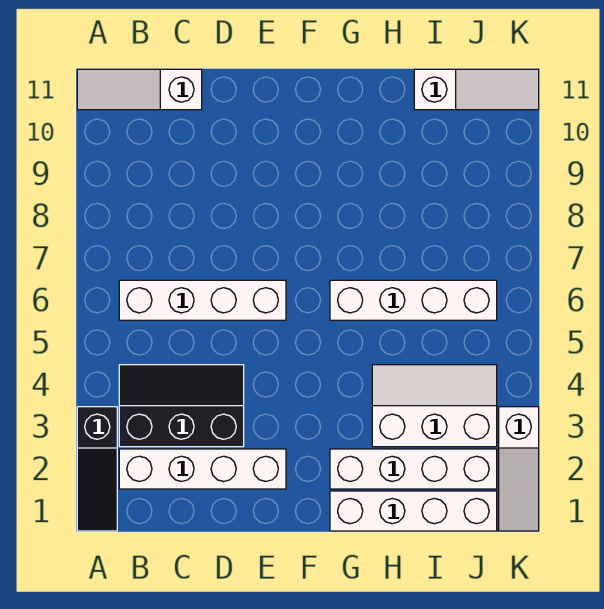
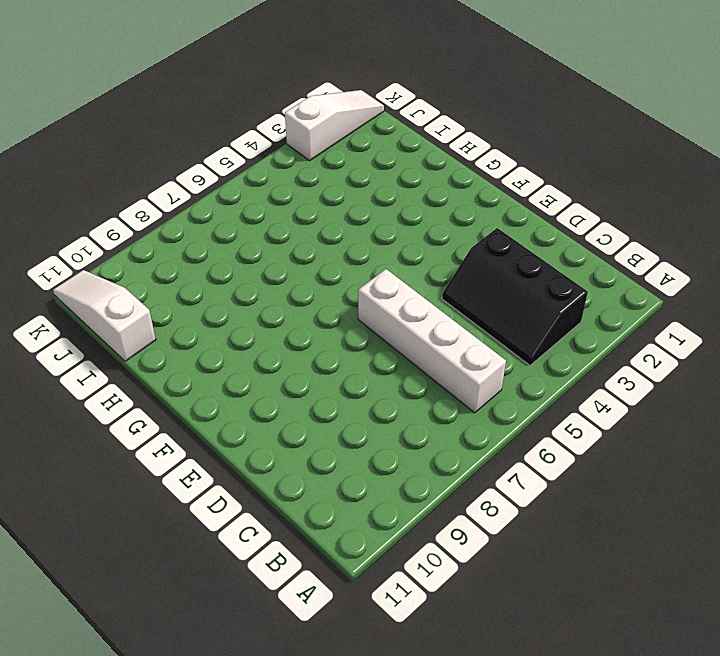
none -> black 1x3 slope [77,407,117,531]
none -> white 1x3 slope [77,69,202,110]

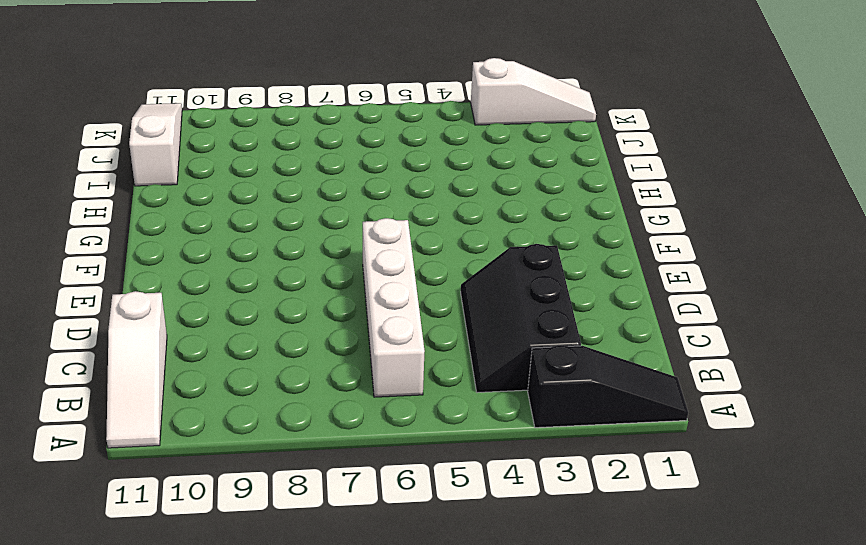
none -> white 1x4 brick [119,449,286,489]
none -> white 1x4 brick [330,491,497,531]

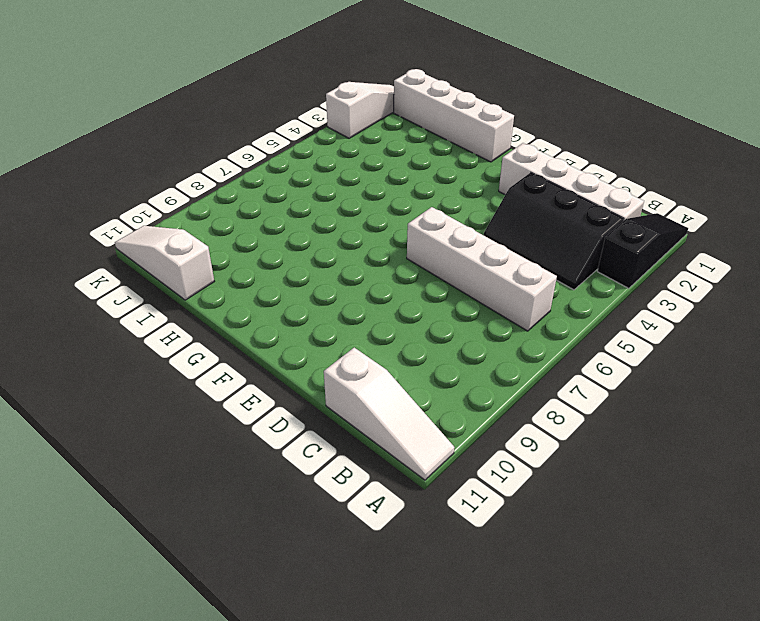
none -> white 1x4 brick [330,449,497,489]
none -> white 1x4 brick [330,280,497,320]

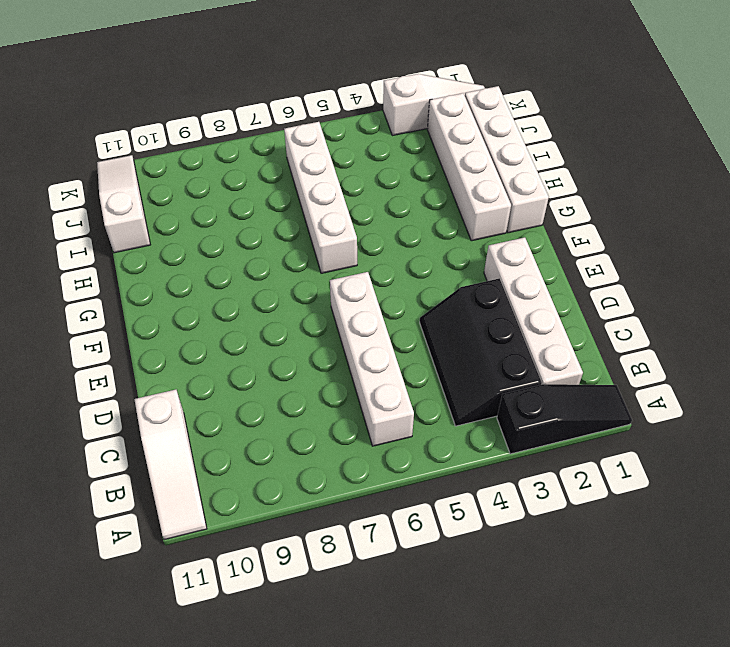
none -> white 2x3 slope [372,365,497,447]

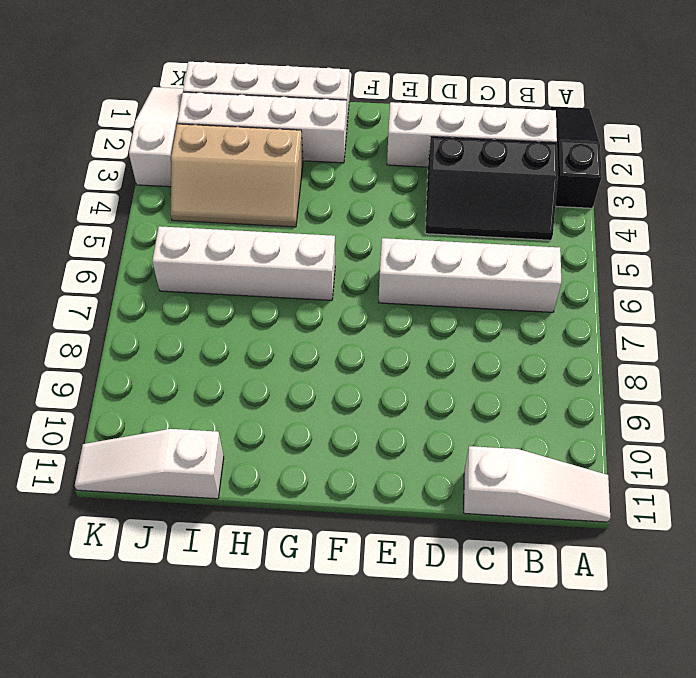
tan 2x3 slope [171,124,303,227] -> white 2x3 slope [372,365,497,447]

